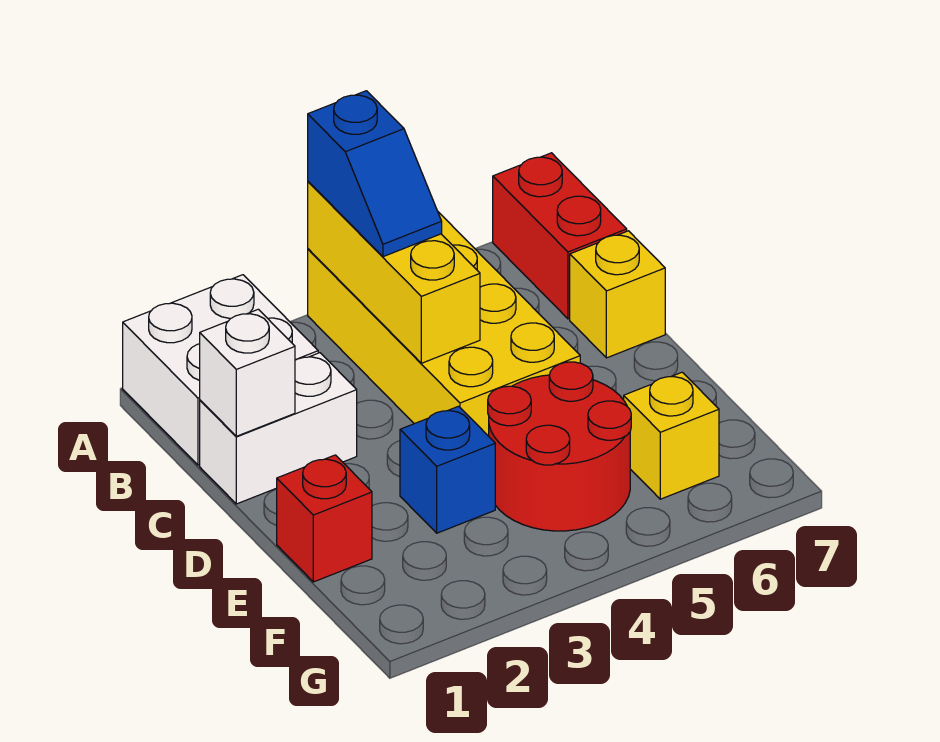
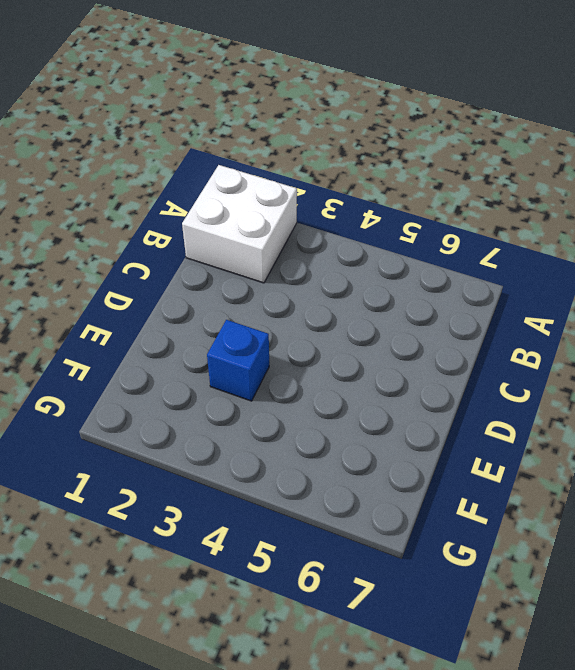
none -> yellow 2x4 brick [308,212,580,436]
none -> red 1x2 brick [493,153,627,319]
none -> white 1x2 brick [200,353,357,504]

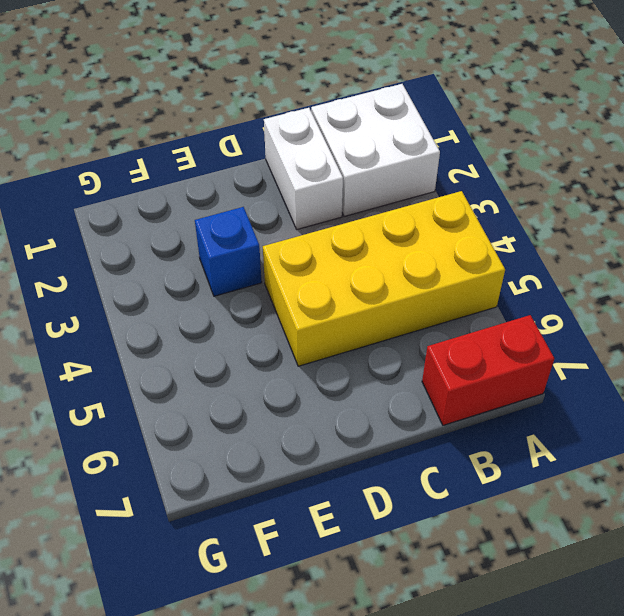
none -> yellow 1x1 brick [570,231,665,358]
none -> red 1x1 brick [277,455,372,582]
none -> red 2x2 round brick [488,362,631,531]

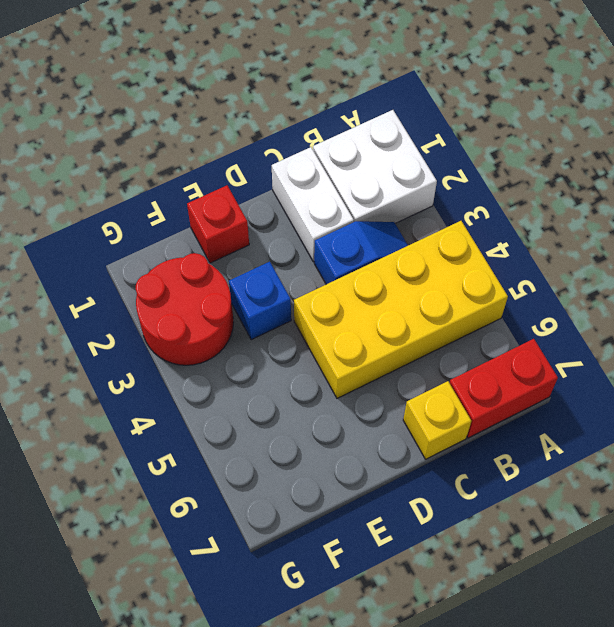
blue 1x2 slope [314,221,408,284] -> blue 1x2 slope turned to [308,91,442,257]
red 2x2 round brick [136,253,233,365] -> red 2x2 round brick moved to [488,362,631,531]
none -> yellow 1x1 brick [624,372,719,499]
none -> yellow 1x3 brick [308,182,480,363]
none -> white 1x1 brick [200,309,295,436]

